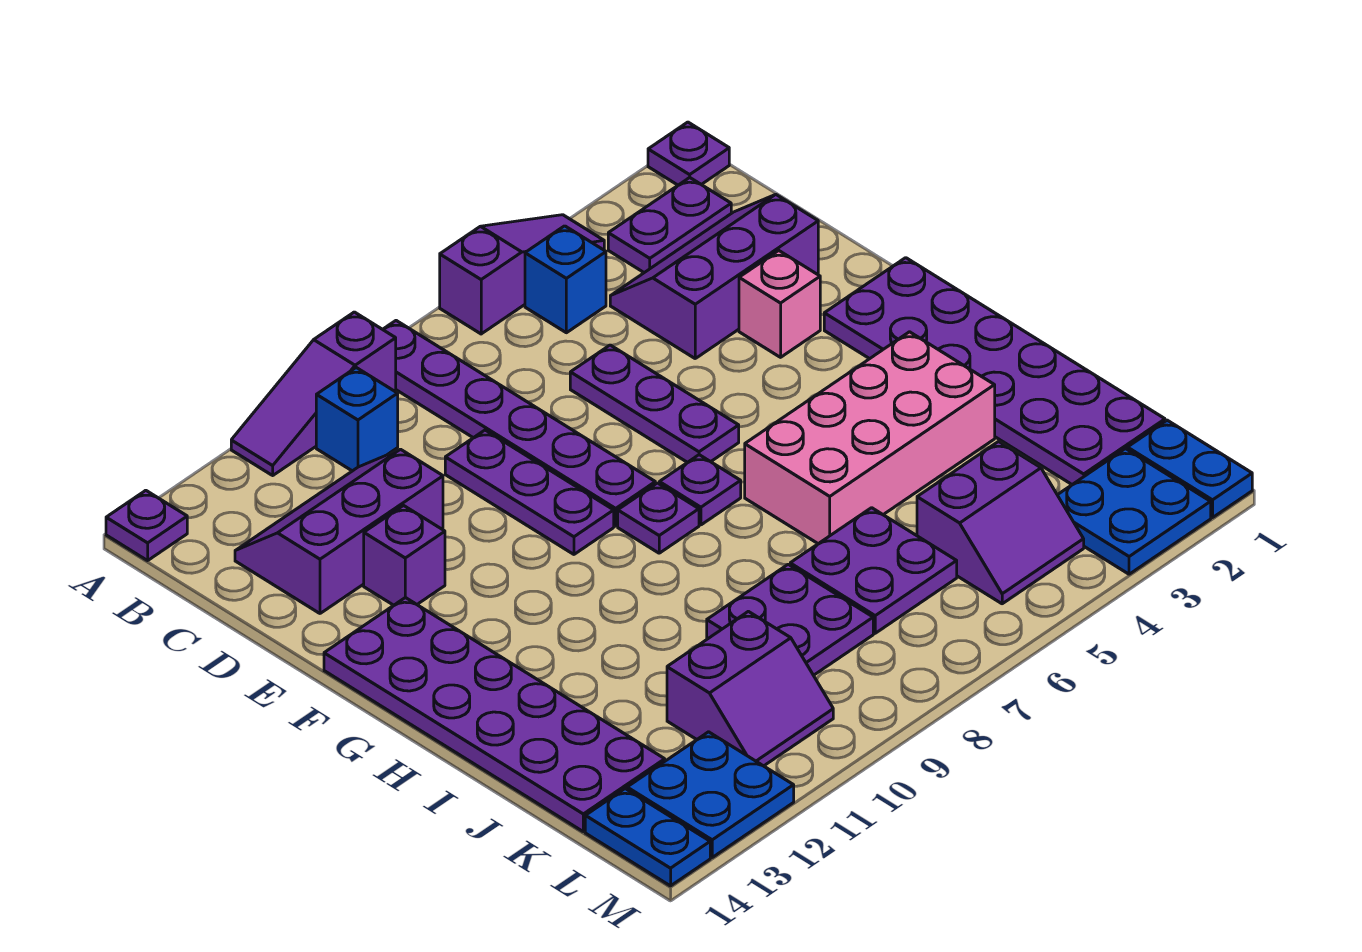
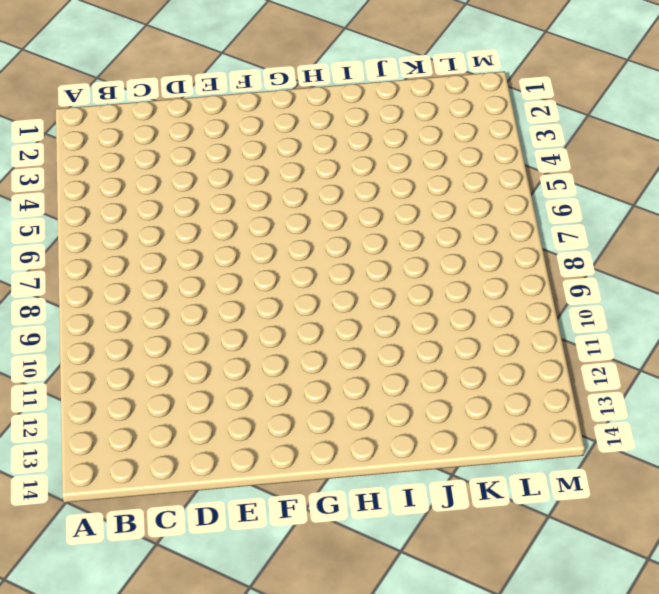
none -> purple 1x1 plate [648,122,729,185]
none -> purple 1x3 slope [440,215,604,334]
none -> purple 1x6 plate [383,321,655,526]

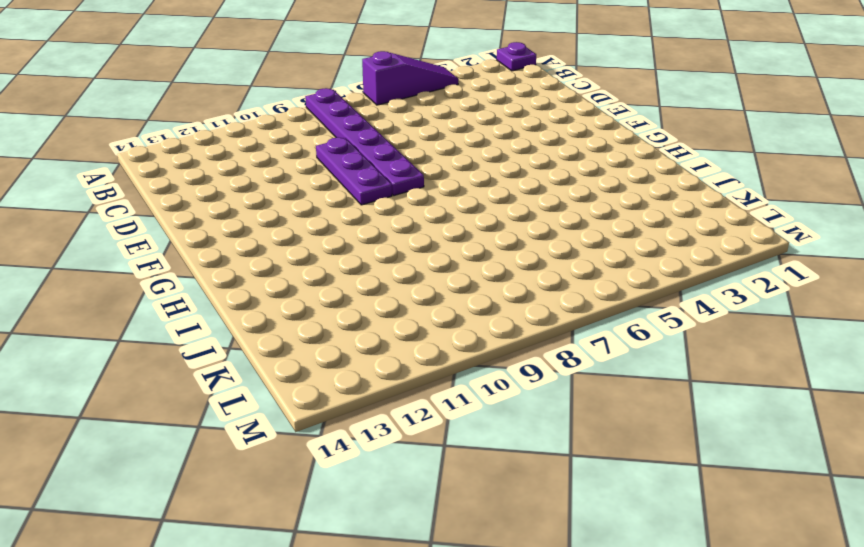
none -> purple 1x3 slope [231,312,396,475]
none -> purple 1x1 plate [106,490,187,561]
none -> purple 1x2 plate [608,178,731,273]

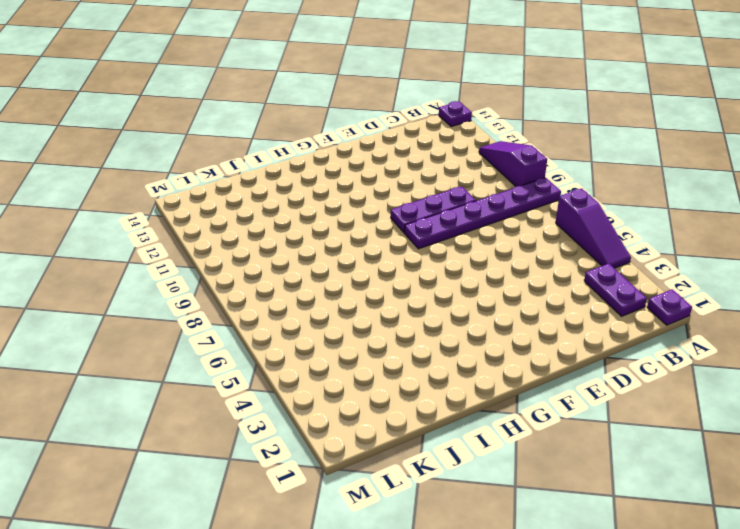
none -> blue 1x1 brick [525,226,606,333]
none -> blue 1x1 brick [316,368,398,471]
none -> purple 2x3 slope [610,194,818,358]

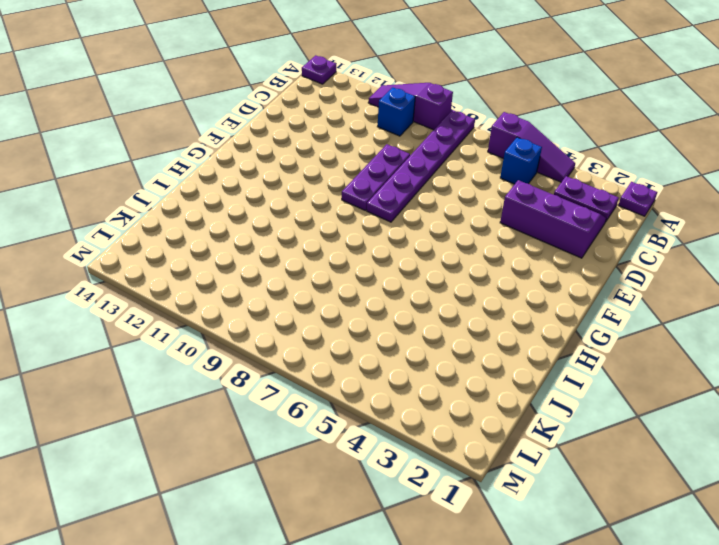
none -> purple 2x3 slope [235,449,443,613]
none -> purple 1x3 plate [570,345,739,462]
none -> pink 1x1 brick [739,251,820,357]

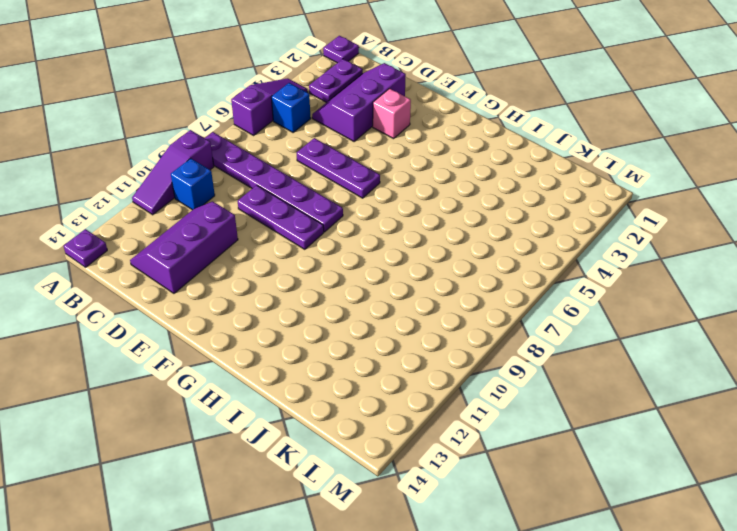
none -> purple 1x1 brick [364,506,445,605]
none -> purple 2x6 plate [824,258,1165,484]
none -> purple 2x6 plate [324,598,665,832]

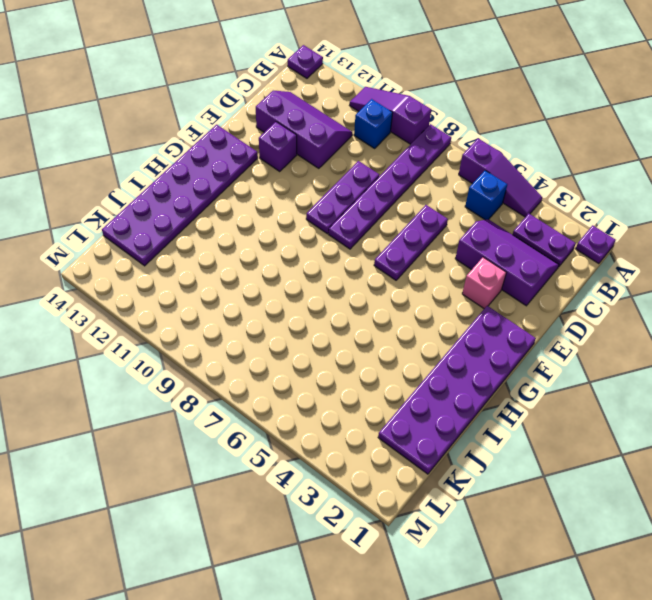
none -> purple 1x1 plate [659,455,741,525]
none -> purple 1x1 plate [618,483,699,553]
none -> pink 2x4 brick [745,332,995,544]

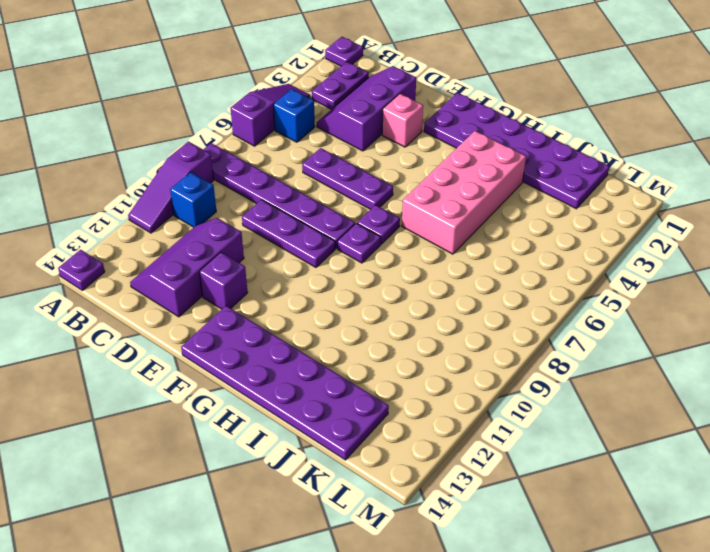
none -> purple 2x2 plate [790,508,957,633]
none -> purple 2x2 plate [707,564,873,675]
none -> purple 2x2 slope [917,442,1084,604]

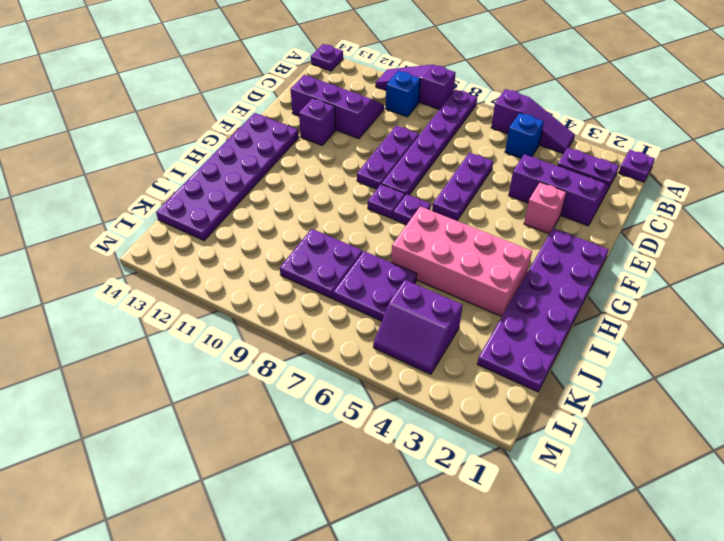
none -> purple 2x2 slope [667,611,833,766]
none -> blue 1x2 plate [1127,420,1252,518]
none -> blue 2x2 plate [1058,449,1211,574]

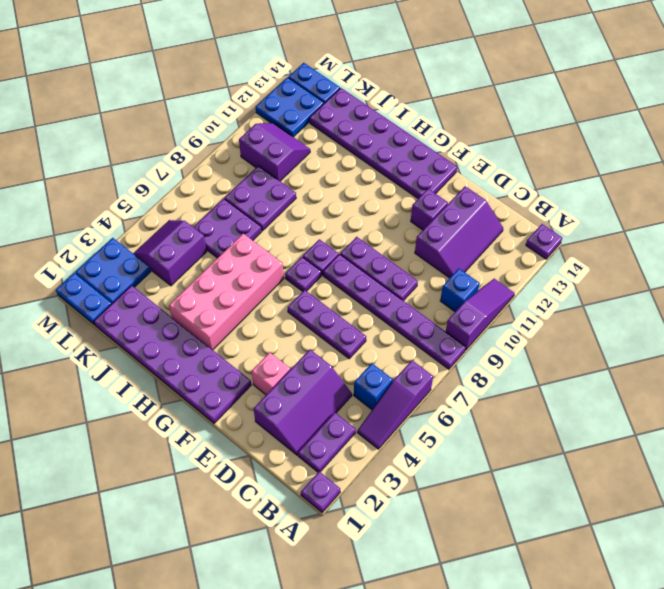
purple 2x2 slope [239,123,310,181] -> purple 2x2 slope turned to [667,611,833,766]

